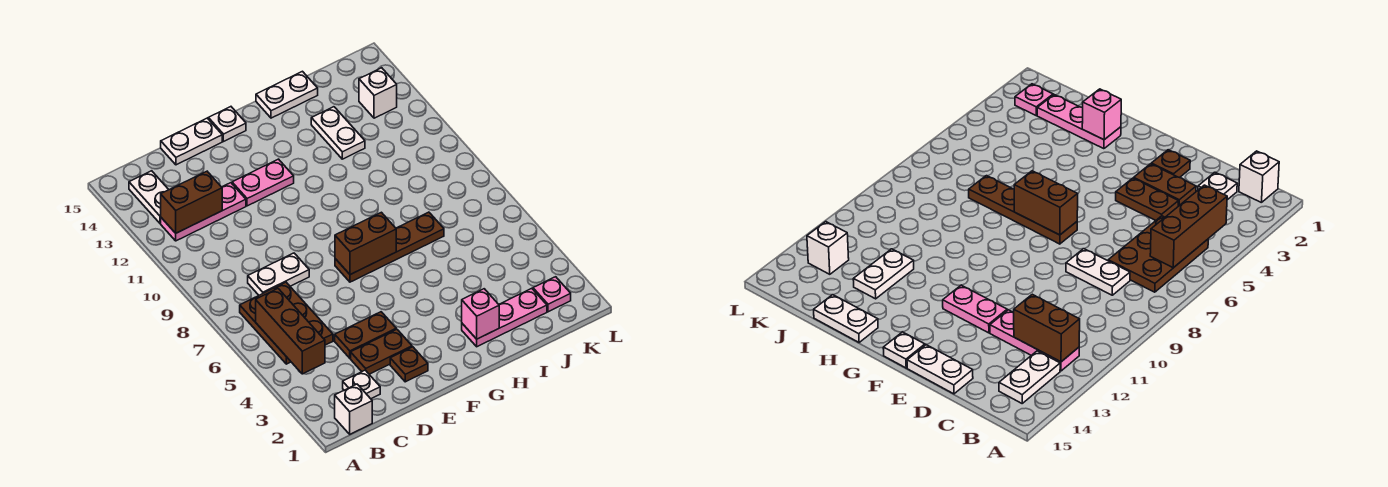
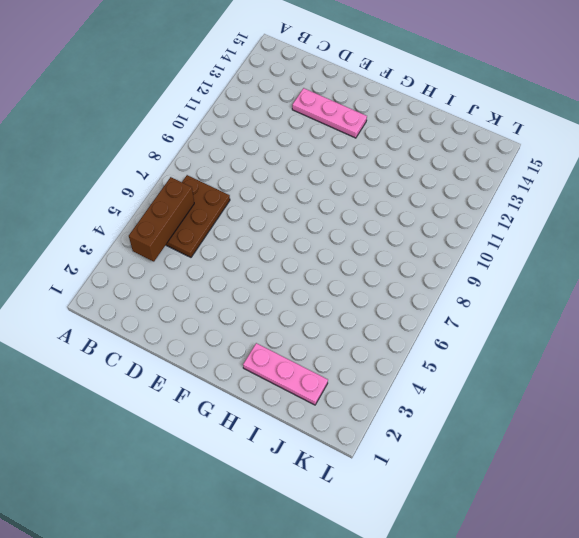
pink 1x3 plate [292,88,367,138] -> pink 1x3 plate moved to [161,183,246,241]
none -> white 1x1 brick [335,384,372,434]
none -> white 1x2 plate [129,171,169,223]
none -> white 1x1 plate [343,370,380,399]

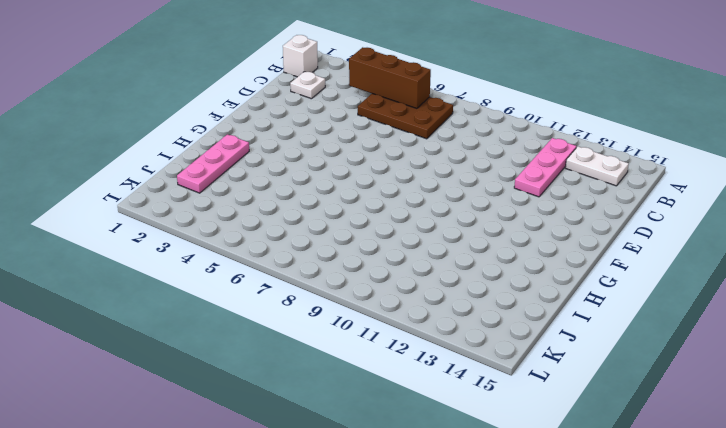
none -> white 1x2 plate [248,253,309,295]
none -> brown 1x2 plate [351,329,412,374]
none -> brown 1x2 plate [335,312,396,358]

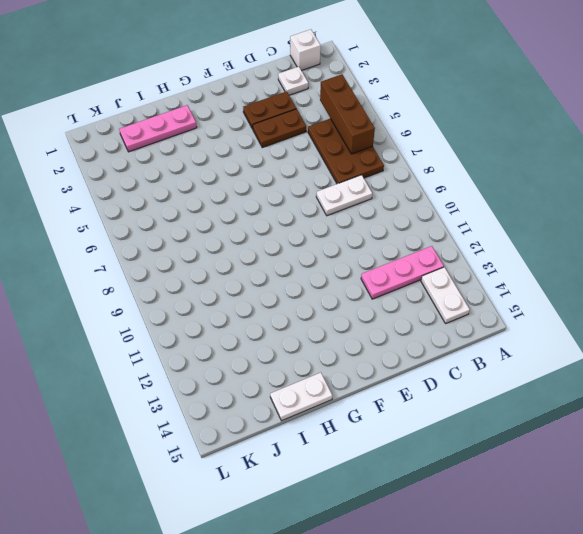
none -> white 1x2 plate [161,118,222,165]
none -> brown 1x1 plate [390,347,428,382]
none -> pink 1x2 plate [232,159,294,206]

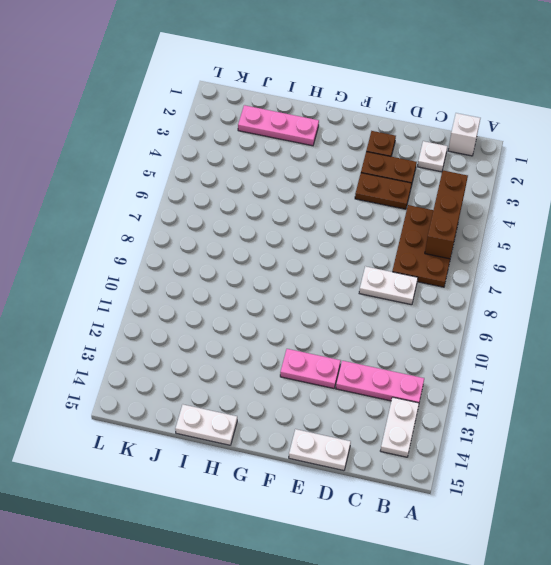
none -> brown 1x4 plate [335,212,444,282]
none -> white 1x1 plate [208,107,246,142]
none -> white 1x2 plate [311,107,365,159]

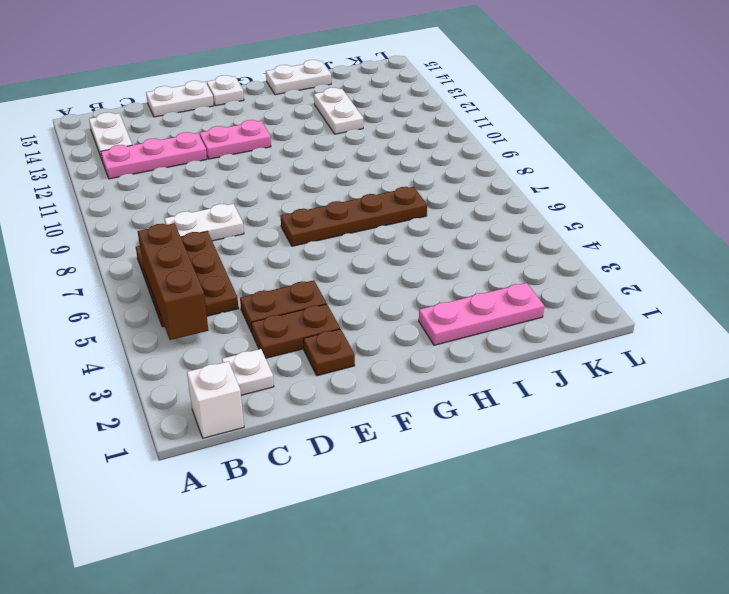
none -> pink 1x1 plate [533,277,571,312]
none -> white 1x1 brick [359,68,397,118]
none -> brown 1x2 brick [161,171,222,233]

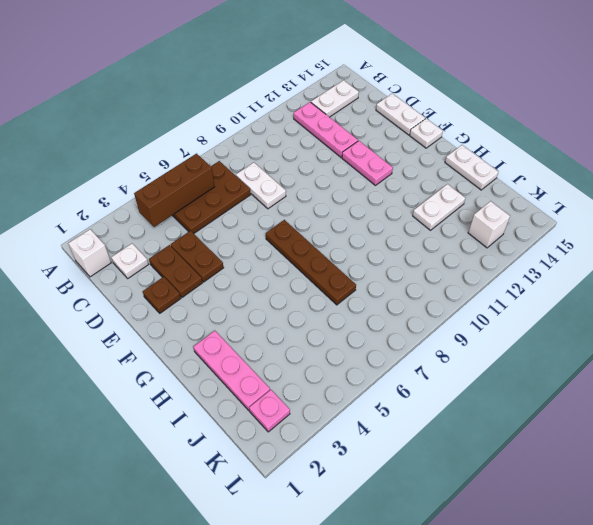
none -> brown 1x2 brick [161,171,222,233]
none -> brown 1x2 brick [335,212,396,275]
none -> pink 1x1 brick [462,289,499,339]

